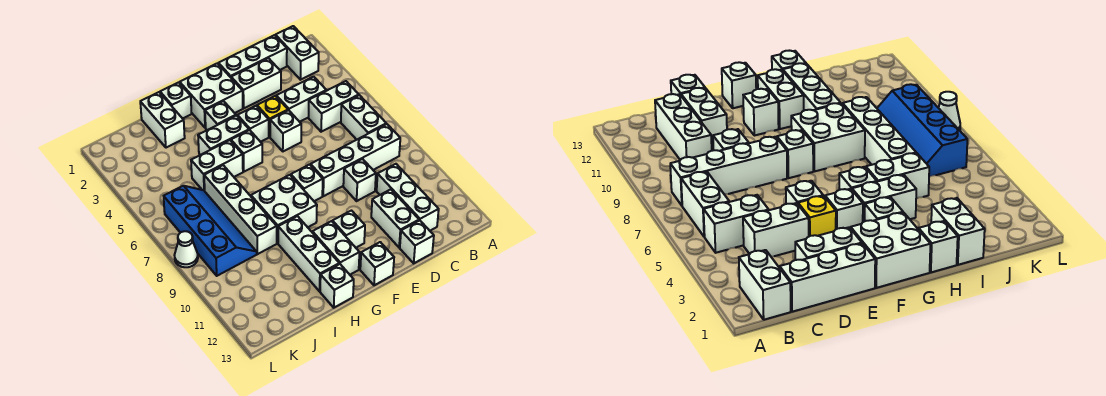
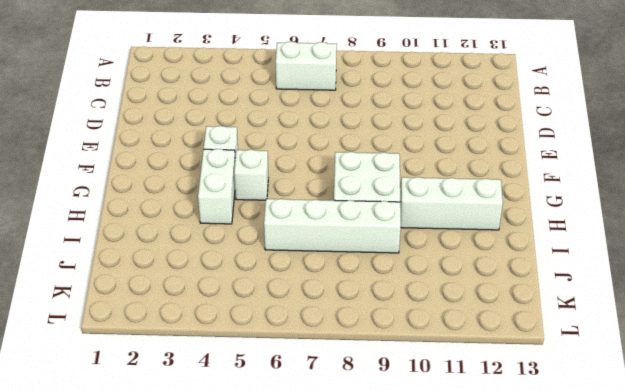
none -> white 1x2 brick [275,26,319,80]
none -> white 1x2 brick [309,81,359,132]
none -> white 1x4 brick [311,124,400,196]
none -> white 1x3 brick [218,35,287,77]

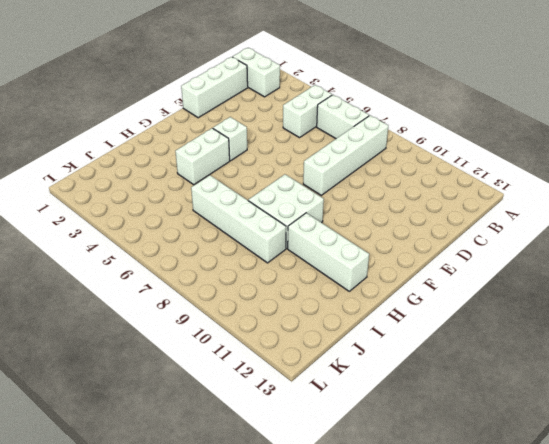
none -> white 1x2 brick [276,77,326,122]
none -> white 1x3 brick [377,164,439,231]
none -> white 1x2 brick [231,58,281,108]
none -> white 1x1 brick [343,159,376,201]

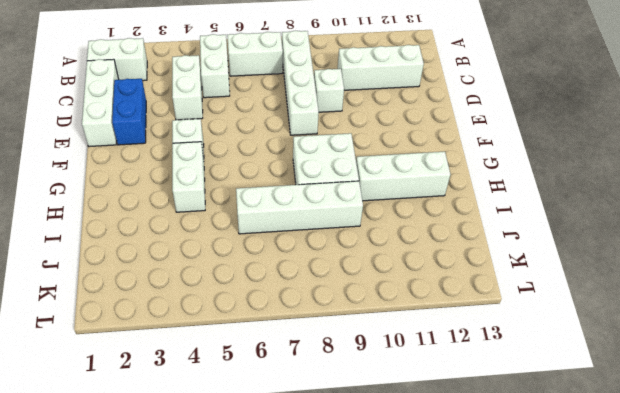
blue 1x2 brick [112,79,146,145] -> white 1x2 brick [231,58,281,108]
none -> white 1x2 brick [371,189,419,248]
none -> white 1x1 brick [400,220,434,263]
none -> yellow 1x1 brick [257,96,288,137]
none -> white 1x1 brick [270,110,301,151]

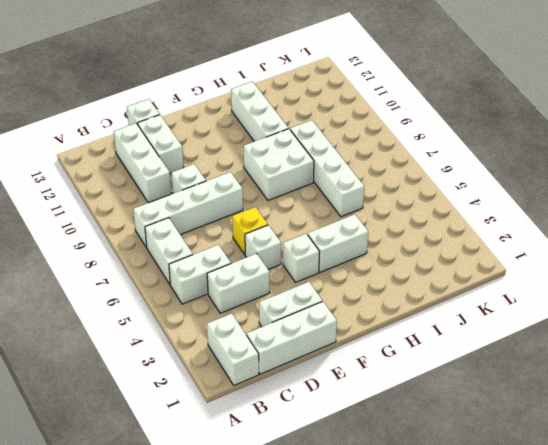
yellow 1x1 brick [232,207,268,255] -> yellow 1x1 brick moved to [257,96,288,137]
none -> white 2x2 brick [180,63,243,128]
none -> white 1x1 brick [291,165,323,201]
none -> white 1x1 brick [333,211,365,248]
none -> white 1x1 brick [360,242,394,285]

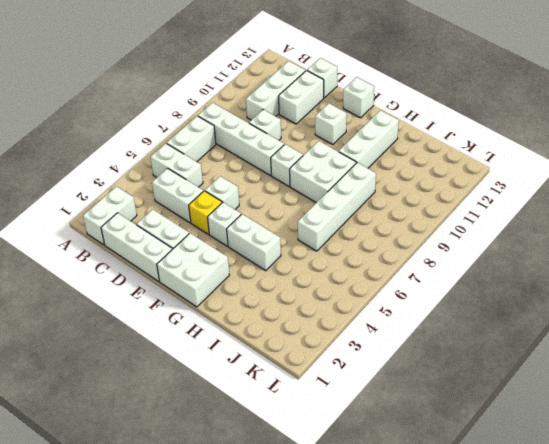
none -> white 1x1 brick [205,101,236,130]
none -> white 1x1 brick [231,130,262,172]
none -> white 1x2 brick [312,221,360,275]
none -> white 1x1 brick [160,82,192,119]

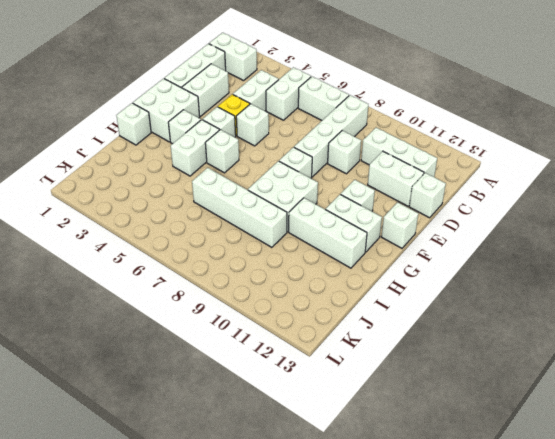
none -> white 1x2 brick [191,140,243,191]
none -> white 1x1 brick [320,264,354,308]
none -> white 1x2 brick [140,92,185,148]
none -> blue 2x4 slope [164,186,257,276]

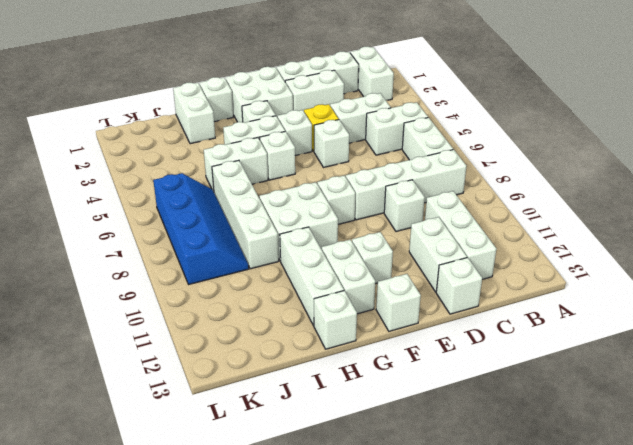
none -> white 1x1 cone [175,231,198,267]

